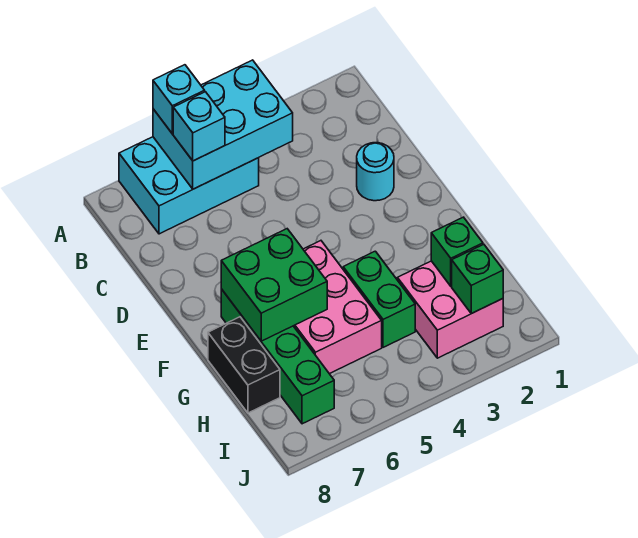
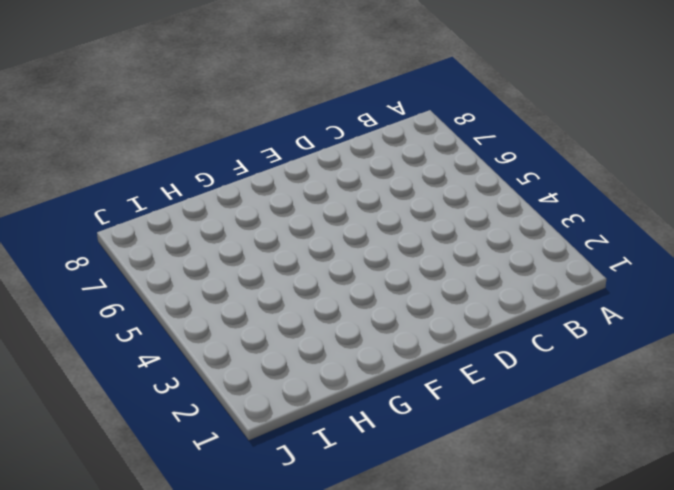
none -> cyan 2x3 brick [119,137,259,234]
none -> cyan 1x1 round brick [357,143,394,201]
none -> pink 2x3 brick [294,241,382,374]

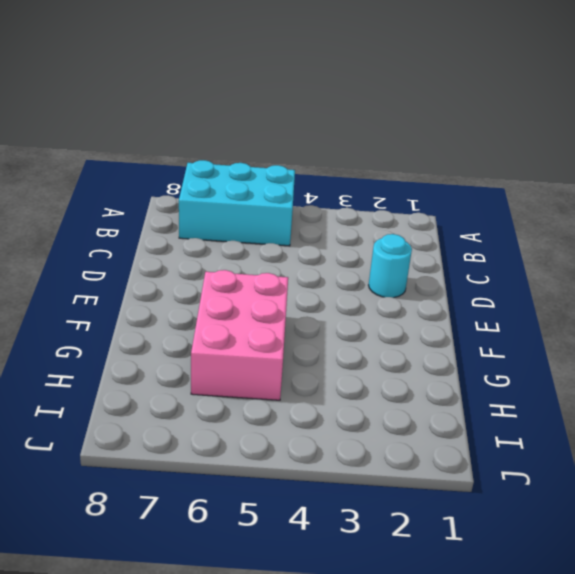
none -> green 1x4 brick [221,289,334,424]
none -> green 1x2 brick [343,251,415,347]
none -> black 1x2 brick [208,317,280,413]

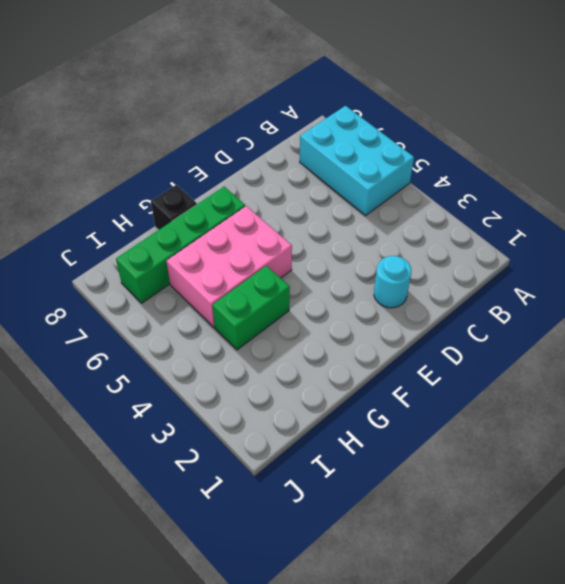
black 1x1 brick [151,185,197,230] -> black 1x2 brick [208,317,280,413]
none -> pink 2x2 brick [397,261,503,358]
none -> cyan 2x3 brick [153,60,293,189]
none -> green 2x2 brick [221,229,327,341]

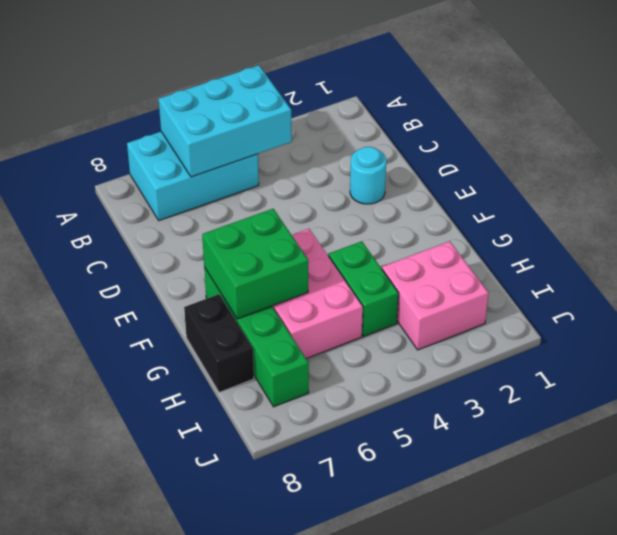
none -> green 1x1 brick [431,217,483,286]
none -> green 1x1 brick [452,244,503,314]
none -> cyan 1x1 brick [153,65,205,134]

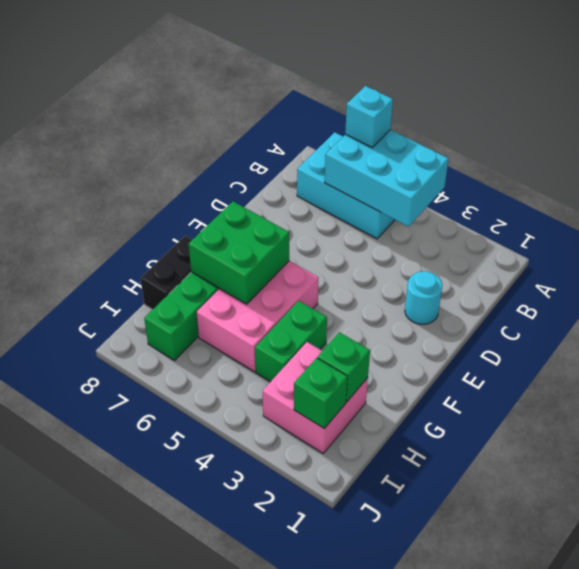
none -> cyan 1x1 brick [173,92,225,161]

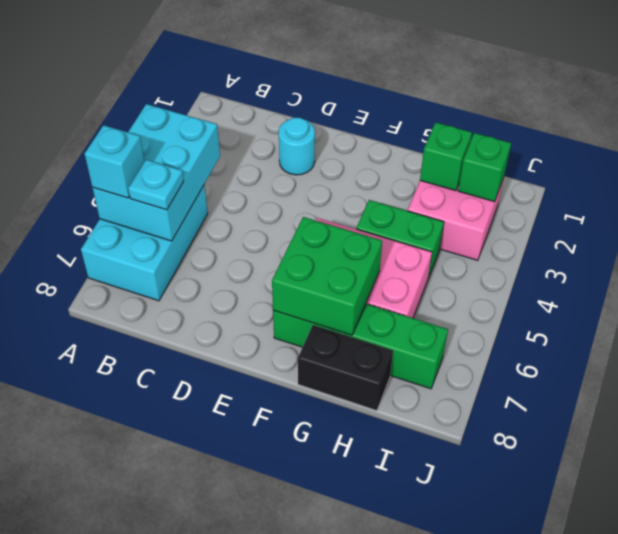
cyan 1x1 plate [128,160,184,210] -> cyan 1x1 brick [173,92,225,161]

